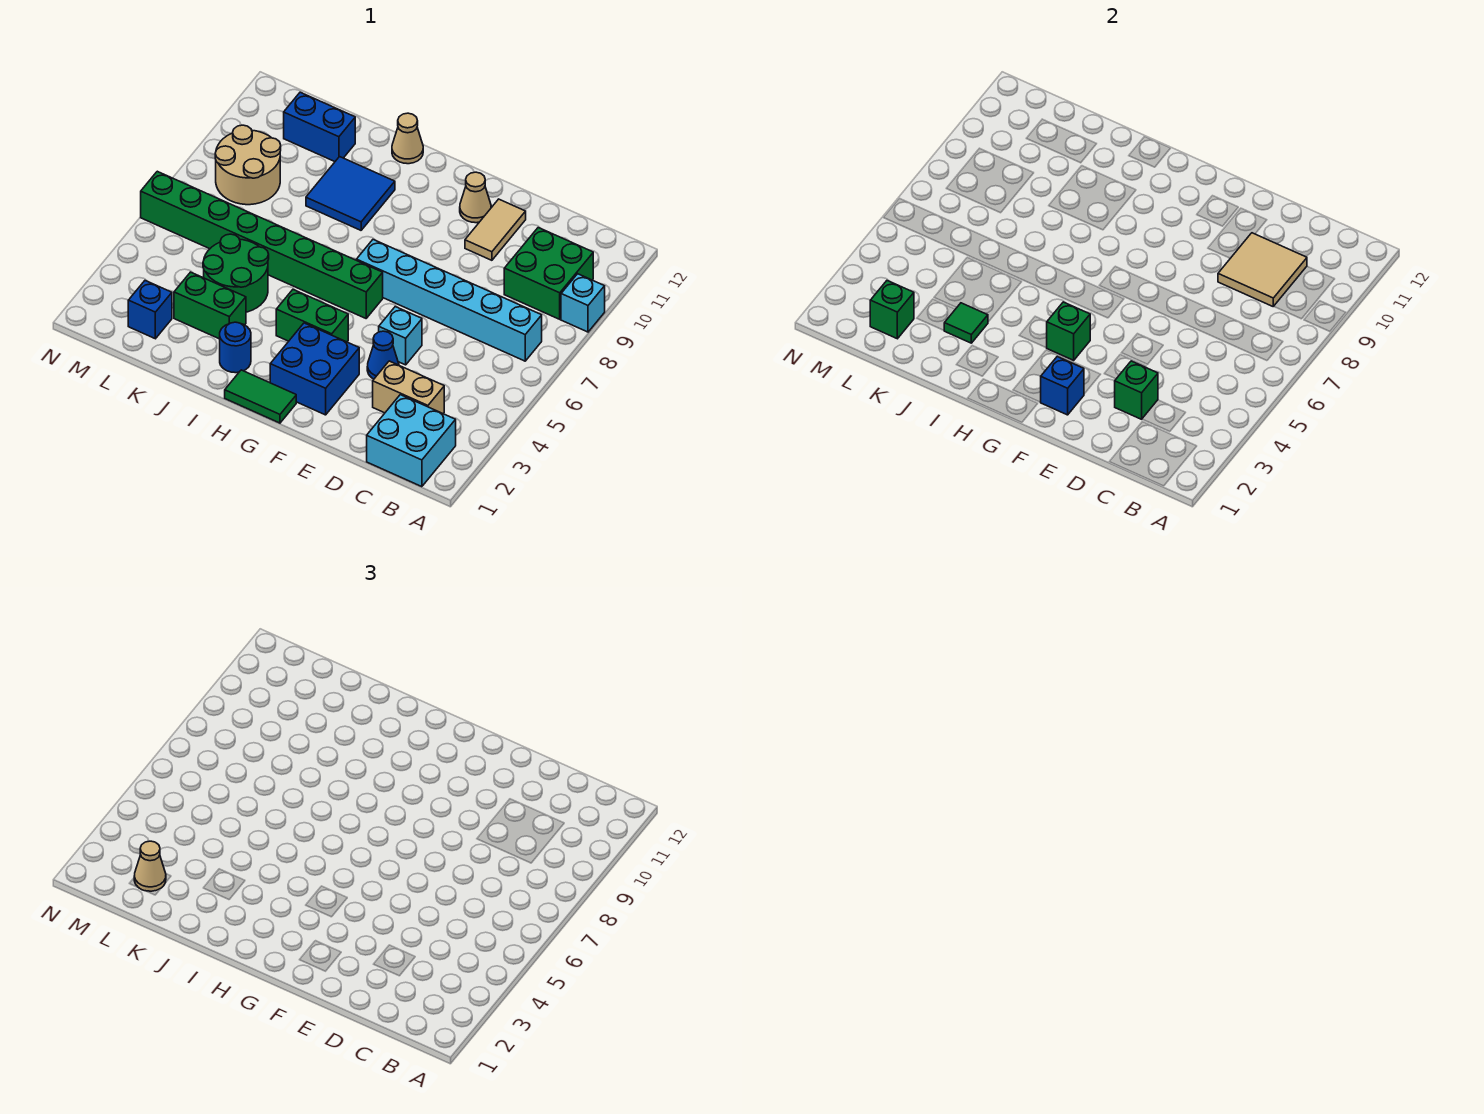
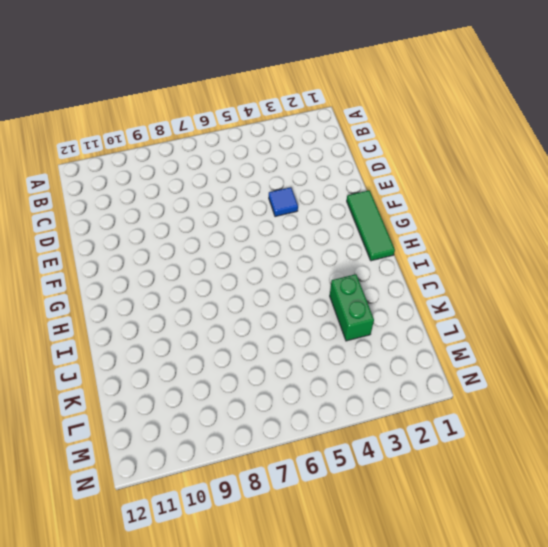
blue 1x1 tile [269,187,298,217] -> blue 1x1 cone [367,331,399,379]
green 1x3 tile [347,190,395,261] -> green 1x2 tile [225,370,296,423]
none -> cyan 1x1 brick [561,274,605,332]
none -> cyan 2x2 brick [367,395,456,487]
none -> cyan 1x6 brick [356,240,542,361]

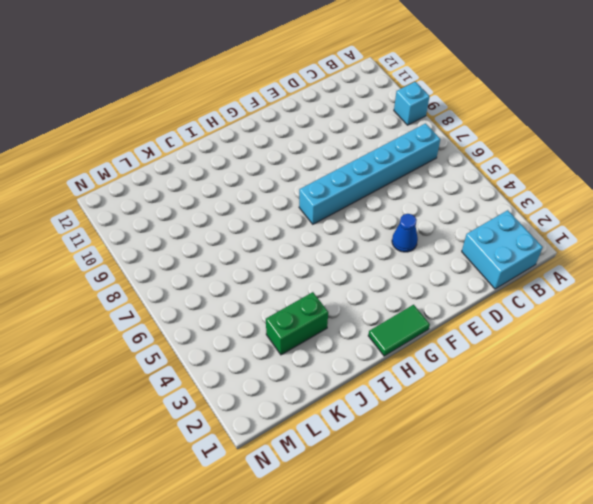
none -> green 2x2 brick [504,228,593,319]
none -> tan 1x2 brick [373,361,444,414]
none -> cyan 1x1 brick [379,307,422,365]

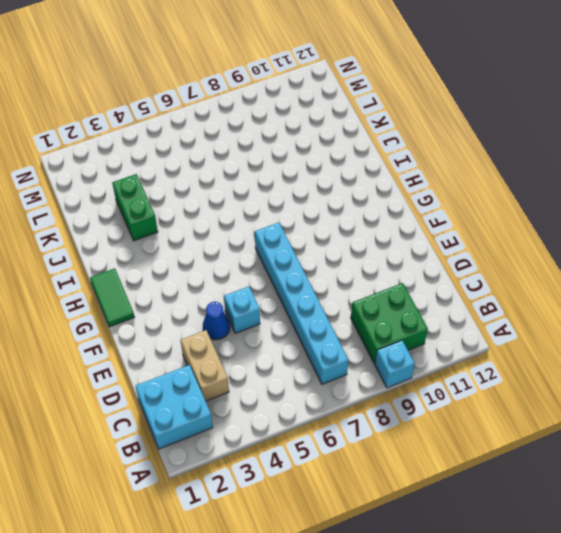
none -> tan 1x2 tile [465,199,526,260]
none -> blue 2x2 brick [270,323,359,415]
none -> tan 1x1 cone [460,172,491,223]

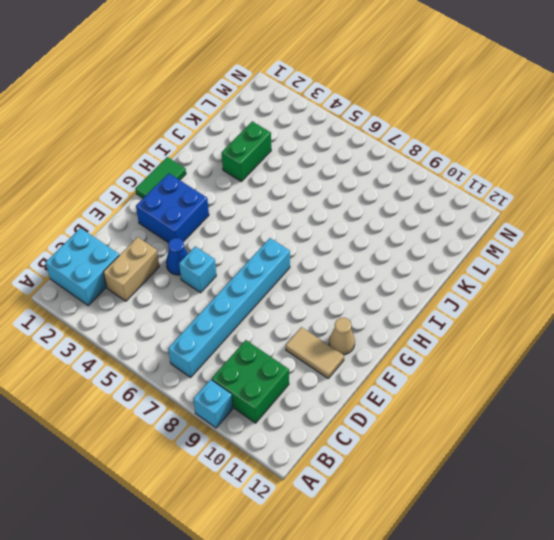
none -> green 1x2 brick [276,290,348,342]
none -> green 1x8 brick [141,171,383,318]
none -> blue 1x1 round brick [220,322,251,373]

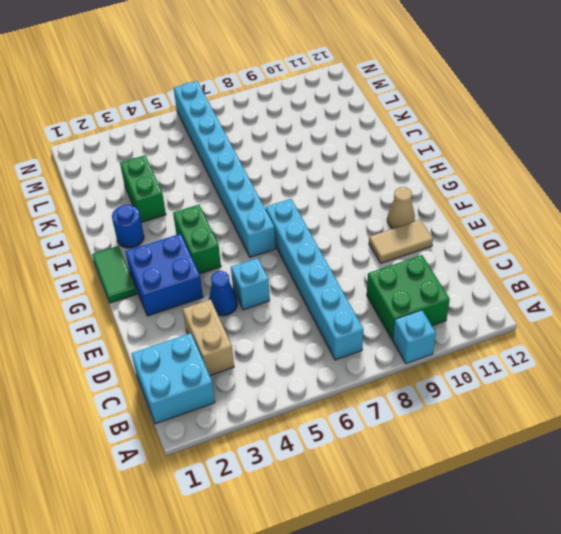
cyan 1x8 brick [174,81,276,257] -> green 1x8 brick [141,171,383,318]
none -> blue 2x2 tile [306,157,395,230]
none -> tan 1x1 cone [392,113,423,164]
none -> green 2x2 round brick [203,234,269,312]

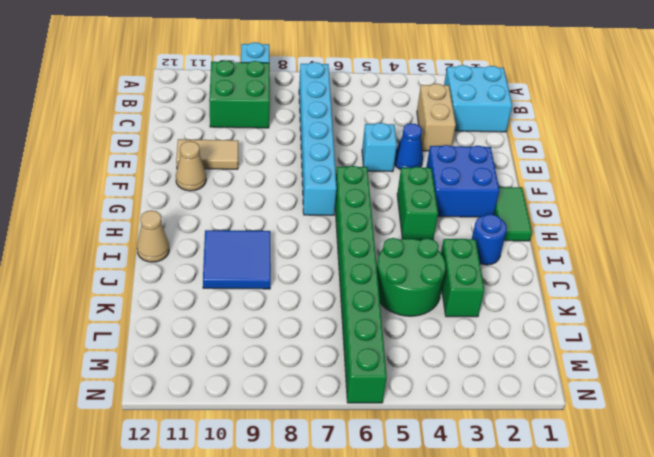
none -> blue 1x2 brick [284,92,355,162]
none -> blue 1x1 brick [128,281,172,339]
none -> tan 2x2 round brick [215,125,281,205]

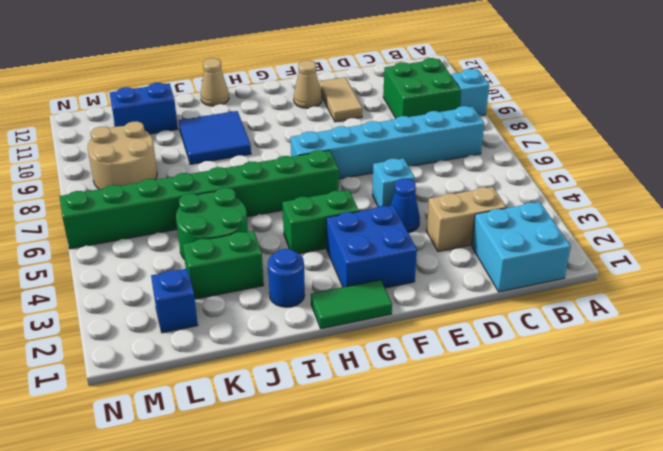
none -> tan 2x2 tile [1218,233,1307,307]
none -> green 1x1 brick [1115,361,1158,419]
none -> blue 1x1 brick [1041,357,1084,415]

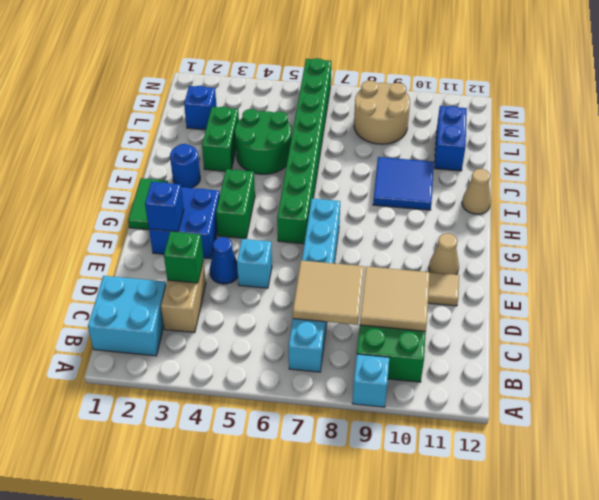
tan 2x2 tile [293,260,364,325] -> none
none -> green 1x1 brick [1047,302,1090,360]
none -> green 1x1 tile [944,303,988,343]
none -> green 1x1 brick [870,281,914,339]

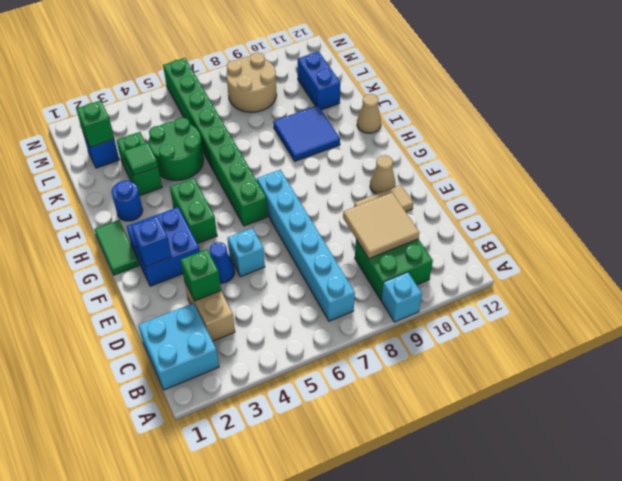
none -> green 1x1 brick [1047,302,1090,360]
none -> tan 1x1 cone [134,841,166,891]

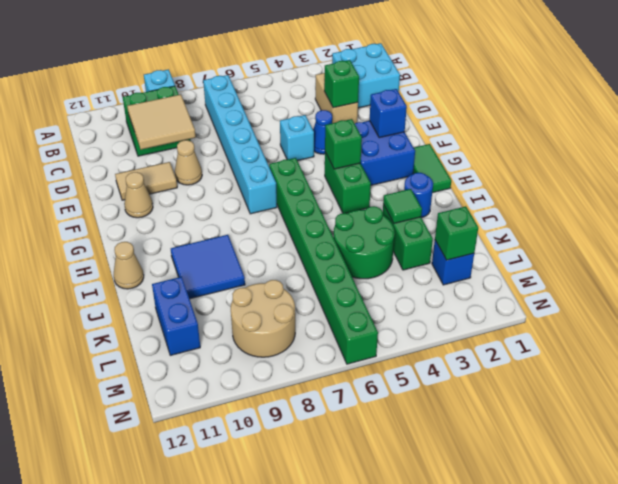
tan 1x1 cone [175,140,202,185] -> tan 1x1 cone moved to [134,841,166,891]

